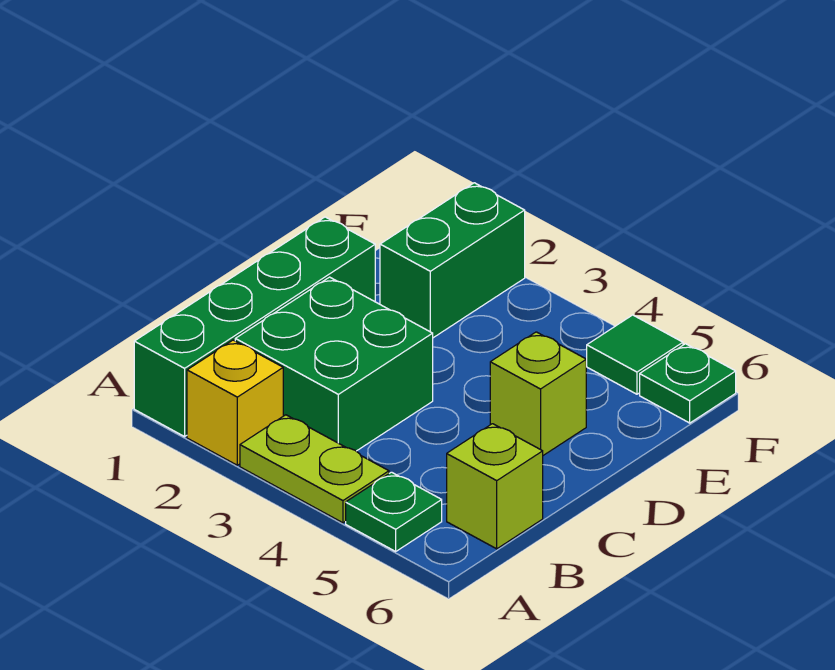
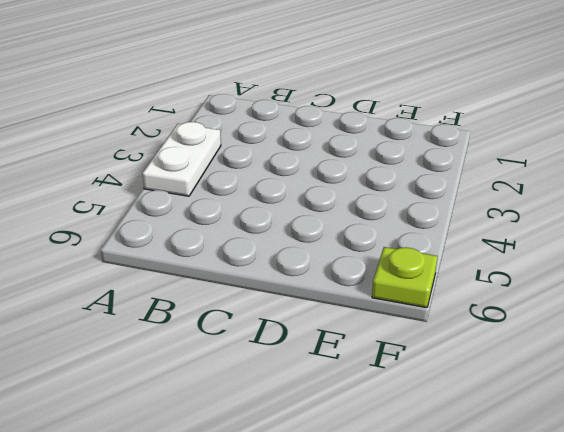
white 1x2 plate [142,122,221,196] -> lime 1x2 plate [240,415,389,523]
lime 1x1 plate [372,247,438,308] -> green 1x1 plate [640,344,736,423]
none -> green 1x4 brick [134,217,375,437]
none -> yellow 1x1 brick [187,340,283,465]

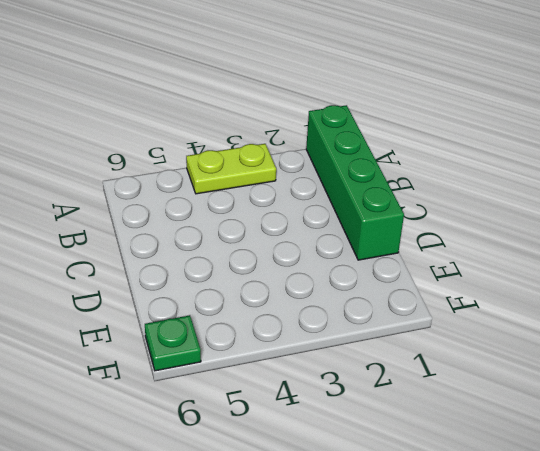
none -> yellow 1x1 brick [187,340,283,465]
none -> green 1x1 plate [346,472,442,551]

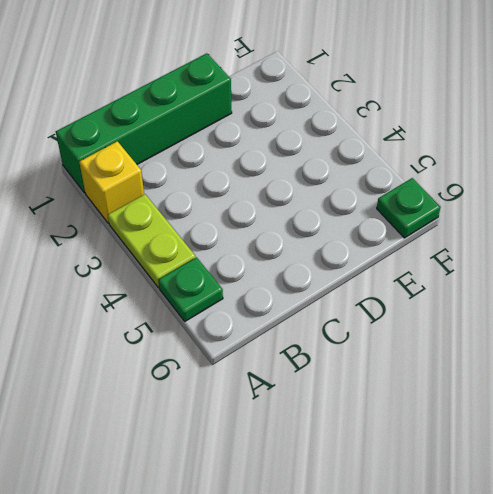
none -> green 2x2 brick [235,277,433,451]
none -> lime 1x1 brick [447,424,543,549]

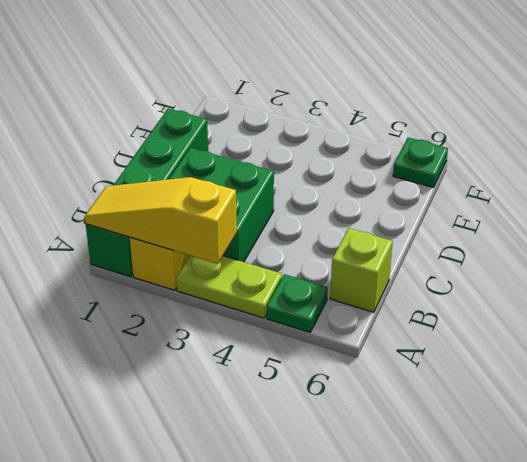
yellow 1x3 slope [85,177,237,264] -> none
none -> lime 1x1 brick [490,332,586,455]
none -> green 1x2 brick [380,183,525,338]

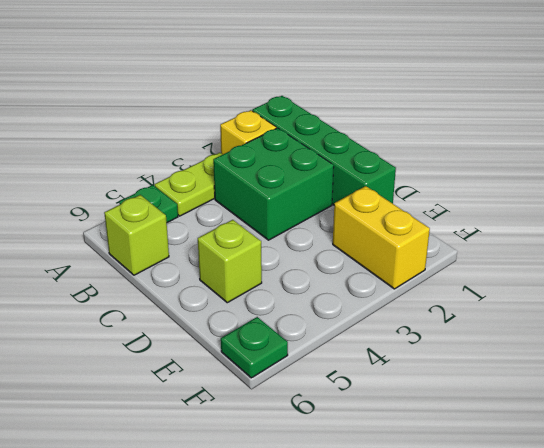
yellow 1x2 brick [333,186,430,289] -> green 1x2 brick [380,183,525,338]
none -> green 1x1 tile [587,315,683,394]

